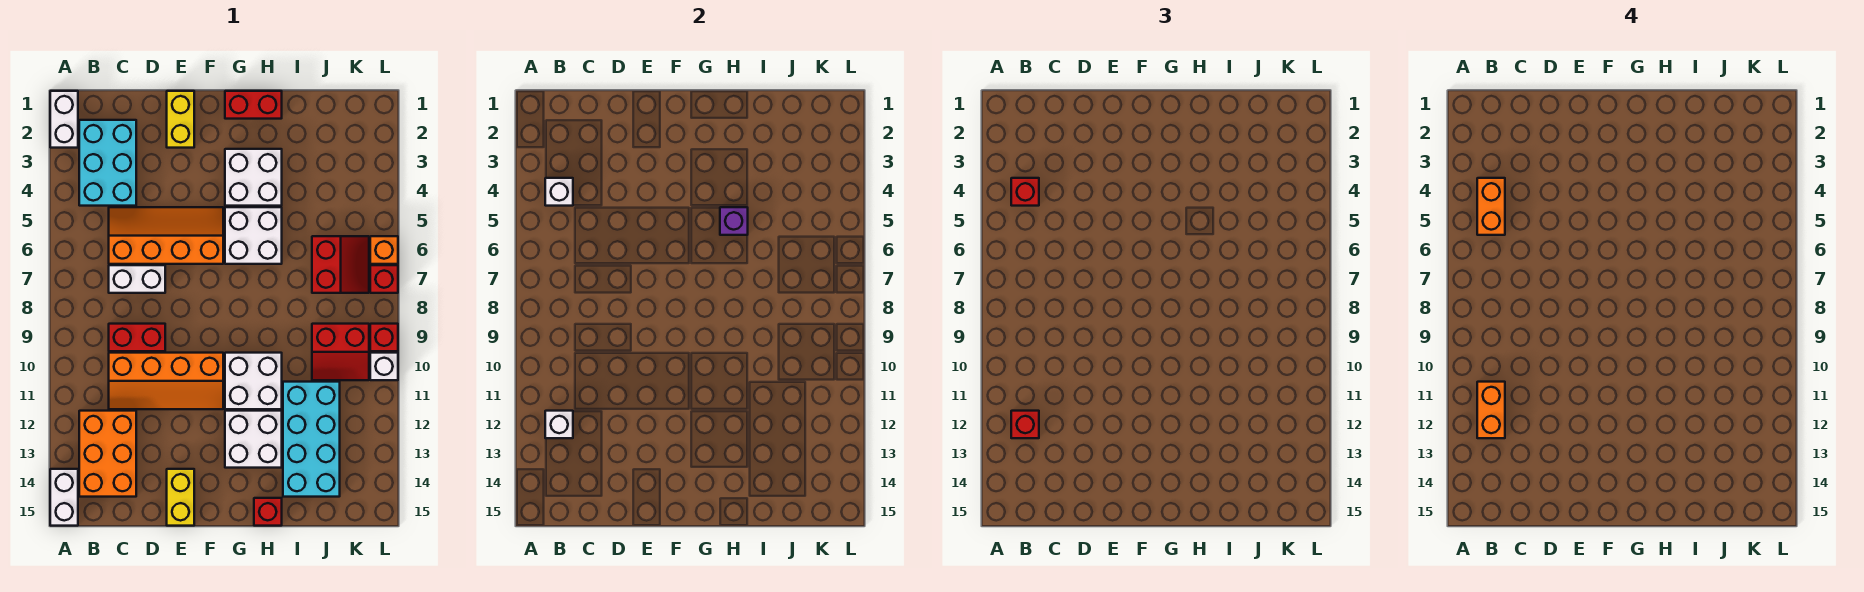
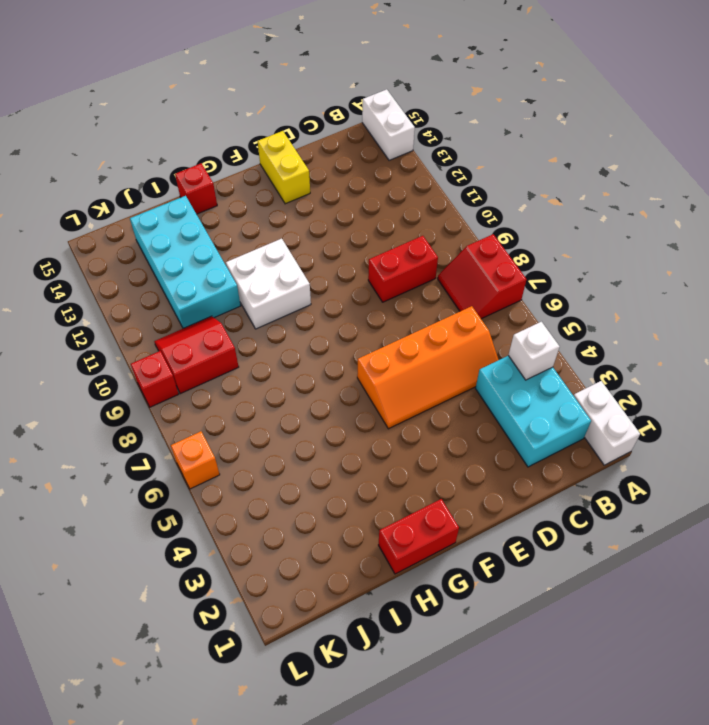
red 2x2 slope [438,234,526,319] -> red 2x2 slope moved to [312,236,369,293]
none -> orange 2x3 brick [79,411,136,497]
none -> white 1x2 brick [109,265,165,293]
none -> orange 2x4 slope [109,353,223,409]
none -> yellow 1x2 brick [167,91,194,148]

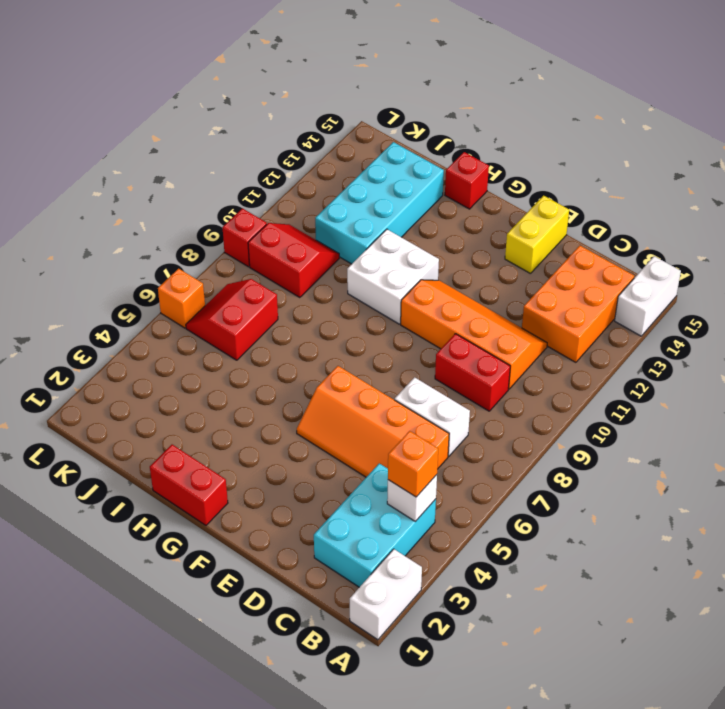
orange 1x1 brick [388,431,438,497] -> red 1x1 brick [1011,178,1039,206]
none -> yellow 1x2 brick [167,91,194,148]
none -> white 2x2 brick [225,149,282,206]
none -> white 2x2 brick [225,207,282,264]
none -> white 2x2 brick [225,411,282,468]

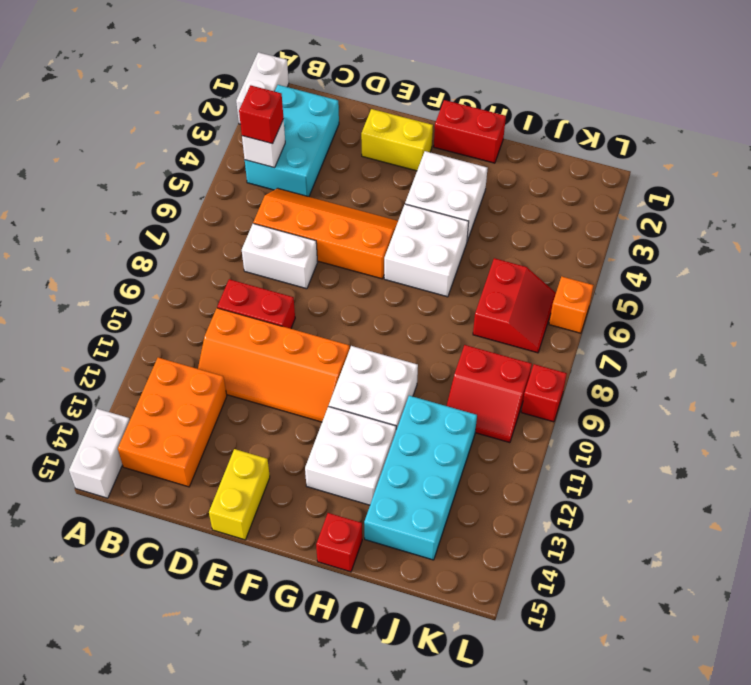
yellow 1x2 brick [361,109,433,171] -> yellow 1x2 brick turned to [167,91,194,148]
none -> red 1x1 brick [370,265,398,293]
none -> white 1x1 brick [370,353,398,380]
none -> white 1x1 brick [545,411,573,438]
none -> purple 1x1 brick [720,207,748,235]

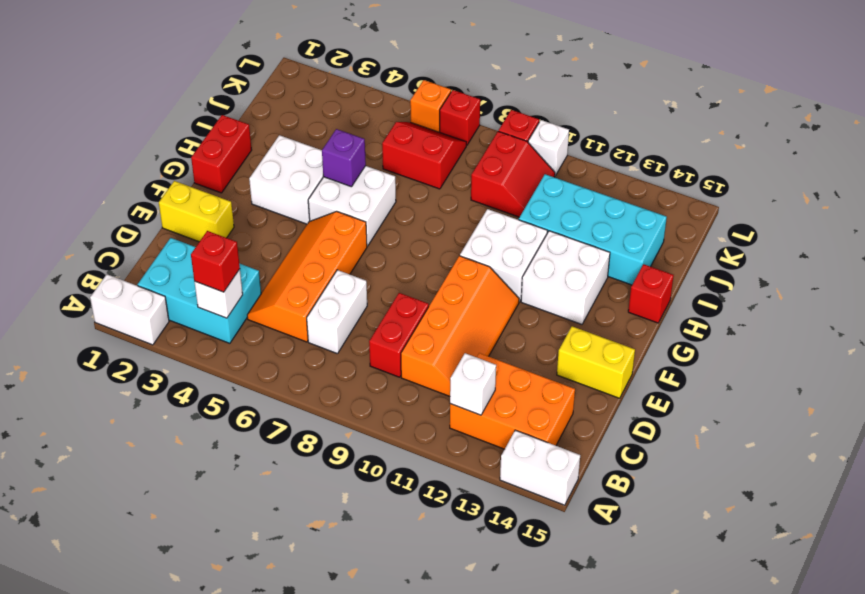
none -> red 1x1 brick [1011,411,1039,438]
none -> orange 1x2 brick [1477,178,1505,235]
none -> orange 1x2 brick [1477,382,1505,438]

